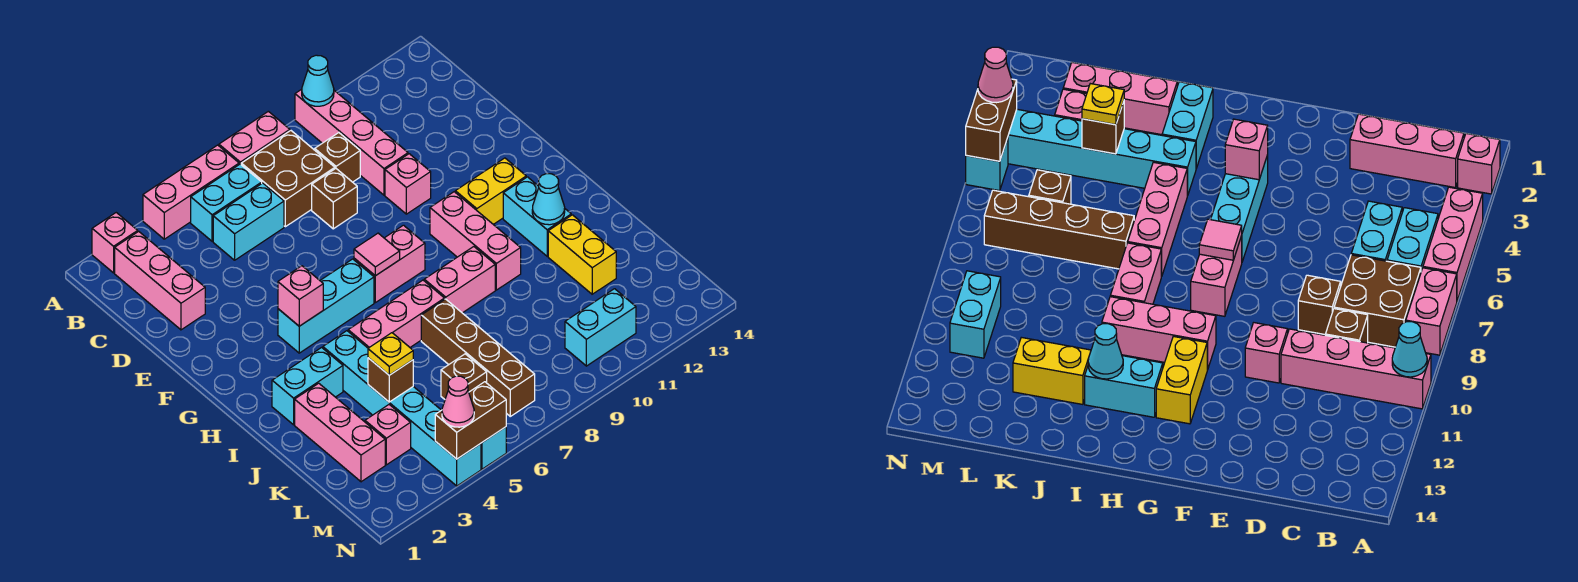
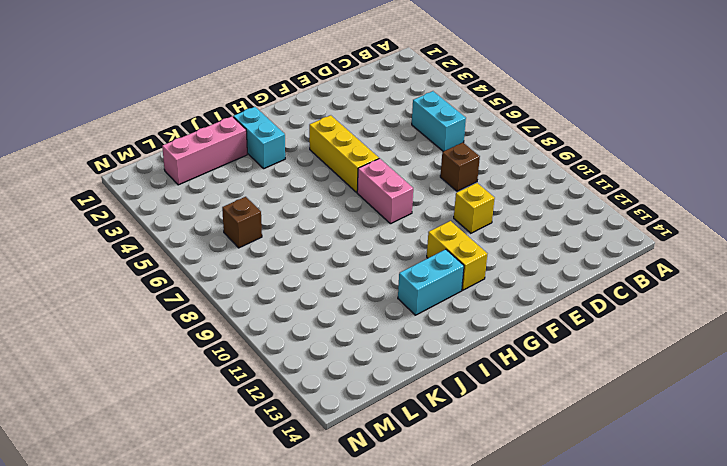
yellow 1x1 brick [454,183,495,233] -> pink 1x1 brick [385,154,431,214]
yellow 1x3 brick [309,115,379,192] -> cyan 1x3 brick [278,259,374,353]
none -> pink 1x1 brick [92,213,138,273]
none -> pink 1x3 brick [143,145,239,239]
none -> pink 1x2 brick [219,111,290,164]
none -> pink 1x4 brick [295,89,408,195]

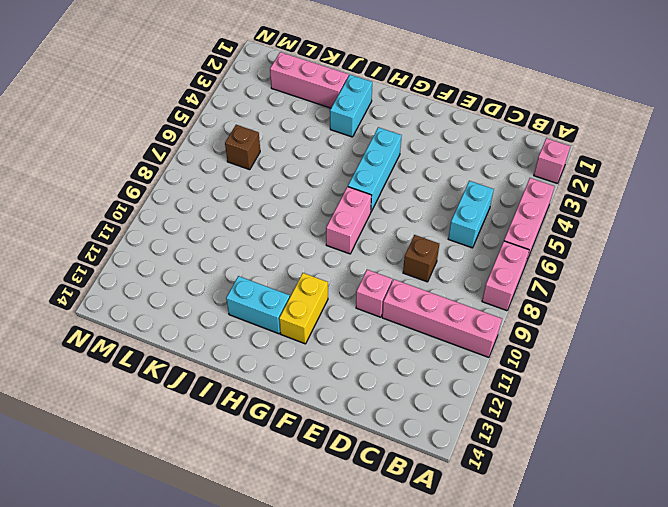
none -> pink 1x3 brick [115,231,205,330]
none -> cyan 1x2 brick [191,164,262,241]
none -> brown 2x2 brick [241,131,335,227]
none -> brown 1x1 brick [315,133,360,182]

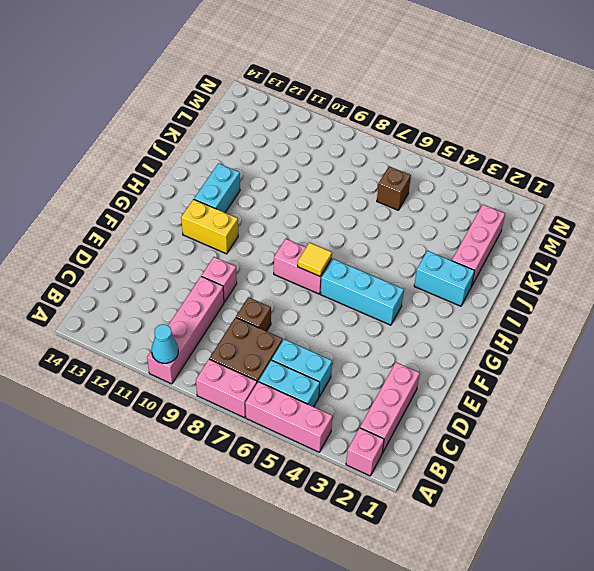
yellow 1x1 tile [298,243,332,276] -> pink 1x1 tile [354,233,400,276]
none -> brown 1x1 brick [315,133,360,182]
none -> pink 1x3 brick [430,192,521,290]
none -> cyan 1x6 brick [323,331,481,486]
none -> pink 1x3 brick [348,280,445,348]

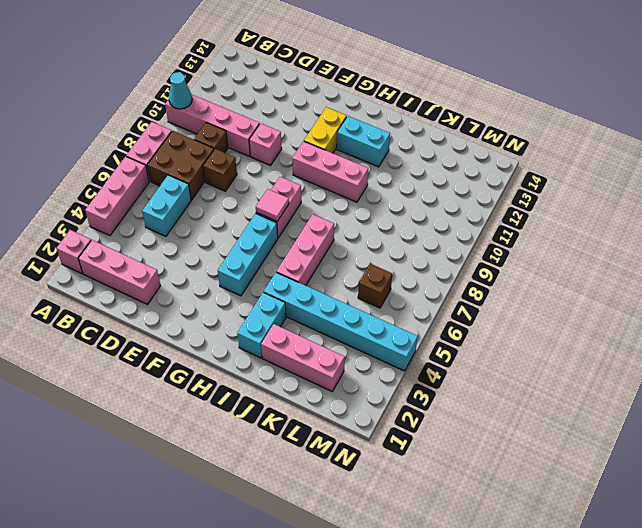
none -> cyan 1x2 brick [191,164,262,241]
none -> pink 1x2 brick [424,247,495,313]
none -> brown 1x4 brick [421,299,535,416]
none -> yellow 1x2 brick [548,215,616,294]

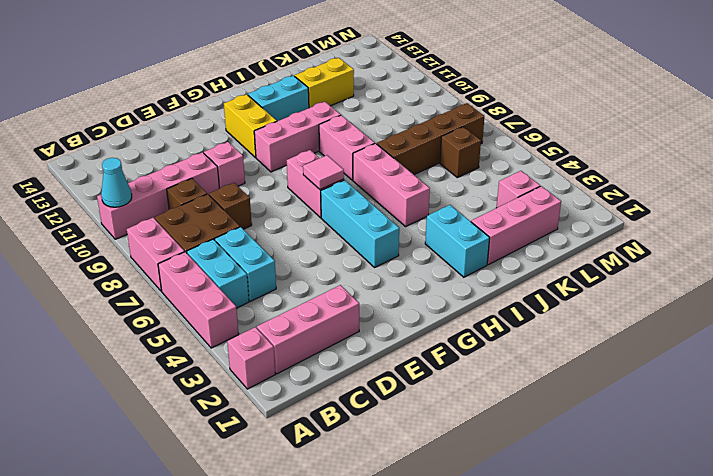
none -> cyan 1x6 brick [323,331,481,486]
none -> cyan 1x2 brick [565,289,636,366]
none -> cyan 1x1 brick [481,427,506,469]
none -> pink 1x1 brick [278,266,323,326]

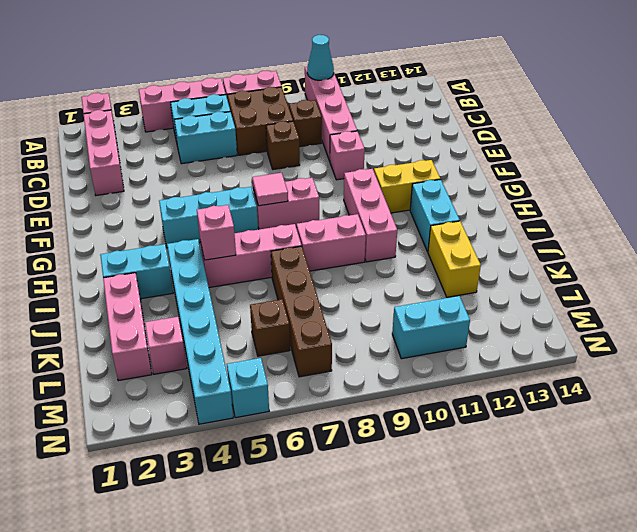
pink 1x1 brick [197,205,236,260] -> pink 1x1 brick moved to [278,266,323,326]
none -> cyan 1x1 cone [532,174,565,225]
none -> brown 1x1 brick [368,358,413,402]
none -> brown 1x2 brick [435,382,506,459]
none -> yellow 1x1 plate [368,333,413,375]

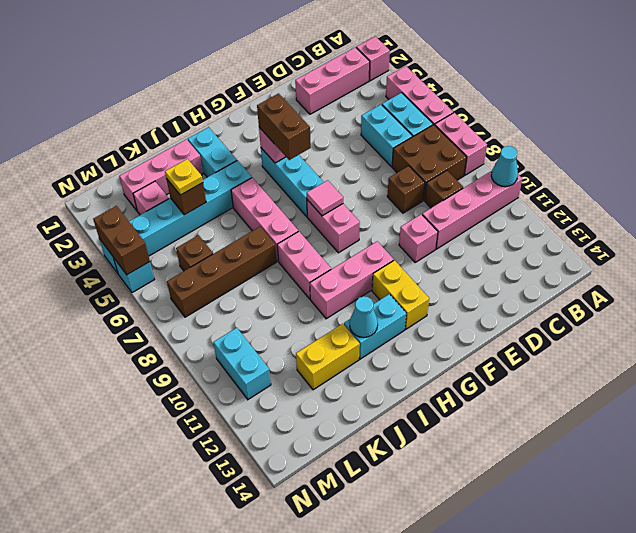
brown 1x2 brick [257,93,311,160] -> none
none -> pink 1x1 cone [442,376,474,427]

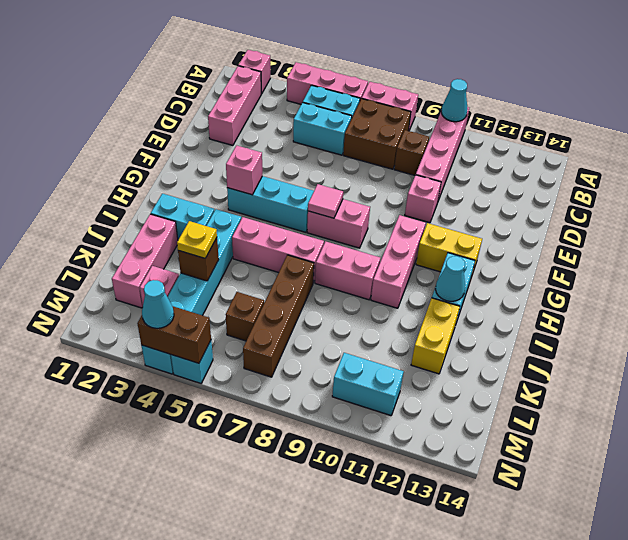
cyan 1x1 cone [142,280,174,328] -> pink 1x1 cone [442,376,474,427]
none -> brown 1x1 brick [312,169,357,229]

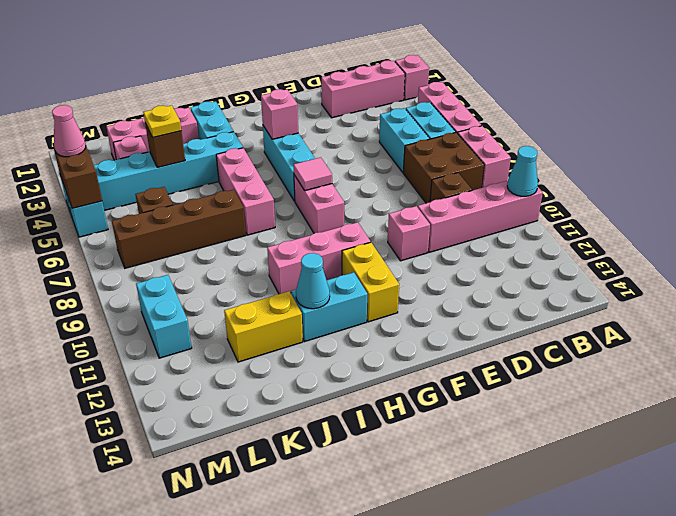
none -> brown 1x1 brick [312,169,357,229]
none -> pink 1x2 brick [424,247,495,313]

